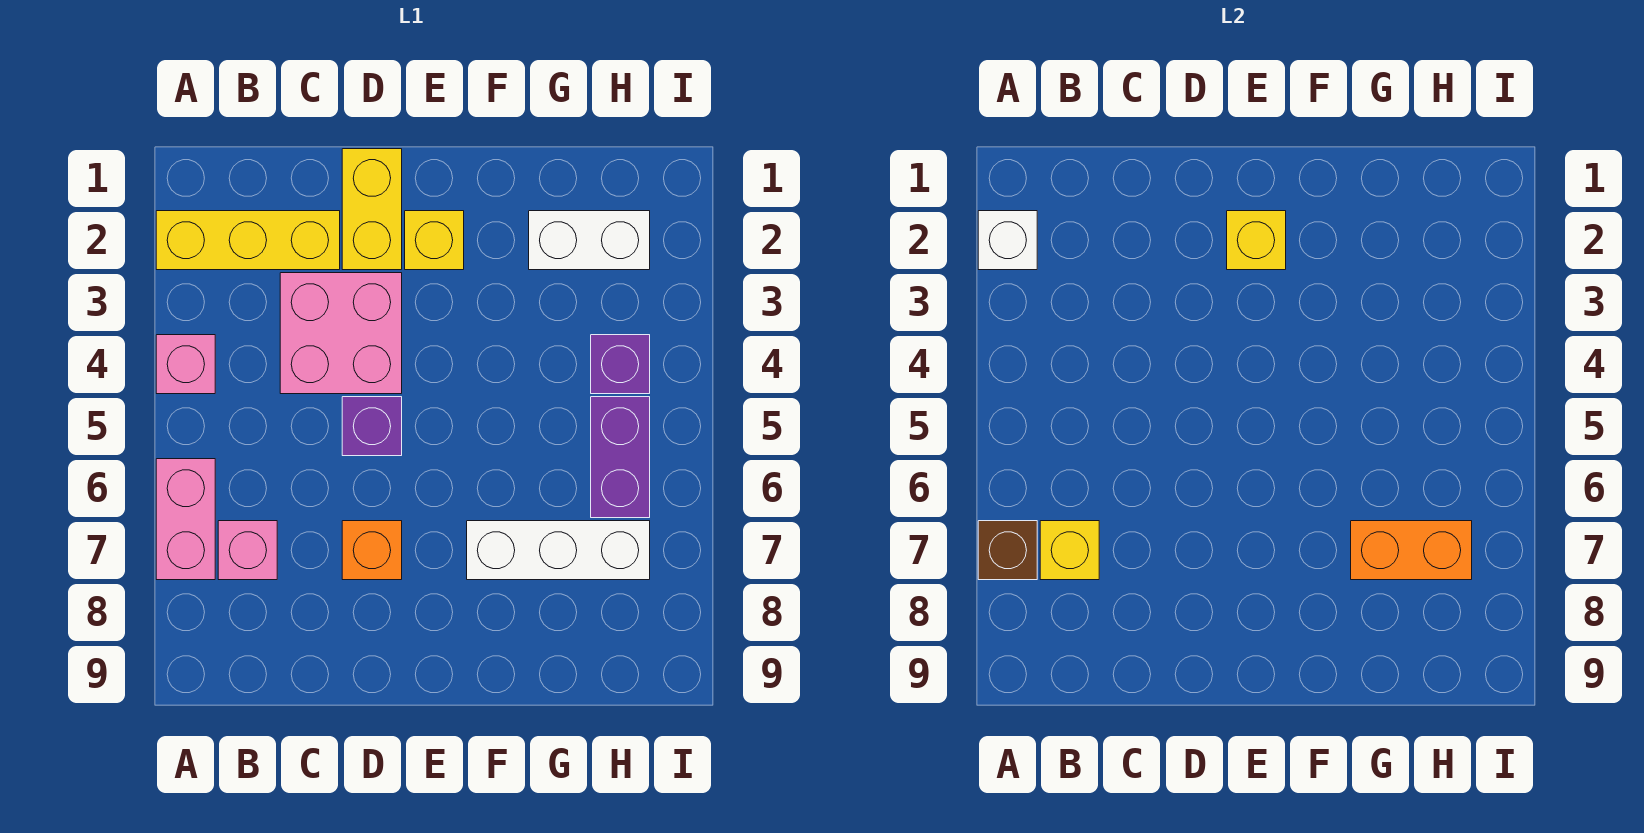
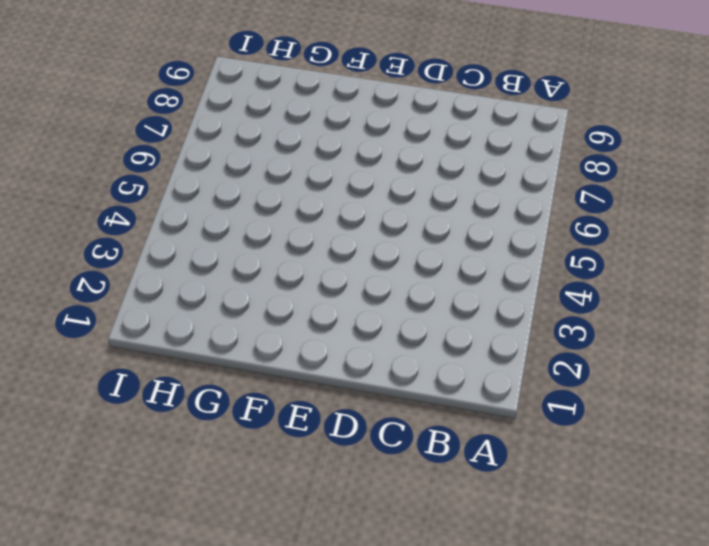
none -> yellow 1x3 brick [156,211,340,270]
none -> pink 1x1 brick [156,335,215,394]
none -> pink 1x2 brick [156,459,215,580]

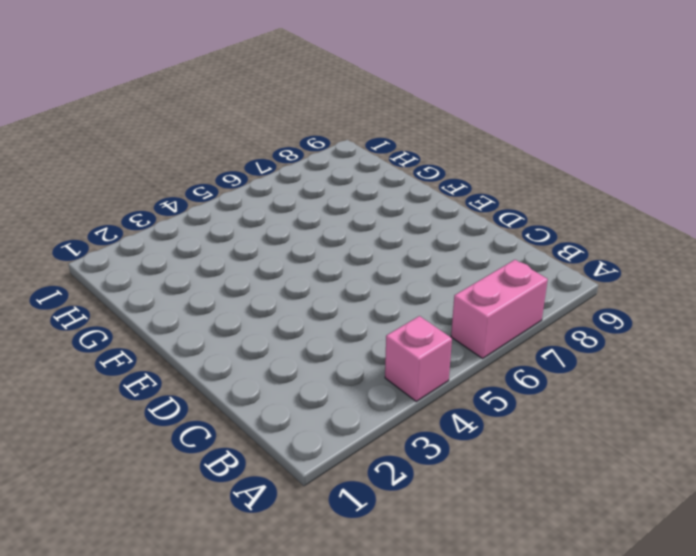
none -> yellow 1x3 brick [156,211,340,270]
none -> pink 1x1 brick [218,521,277,580]
none -> pink 2x2 brick [280,273,402,394]

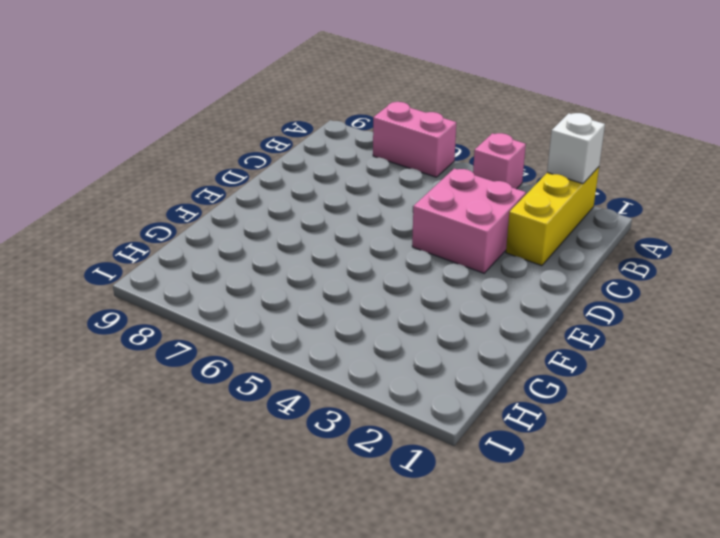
none -> pink 1x1 brick [218,521,277,580]
none -> yellow 1x2 brick [342,149,402,270]
none -> purple 1x1 brick [342,397,402,456]

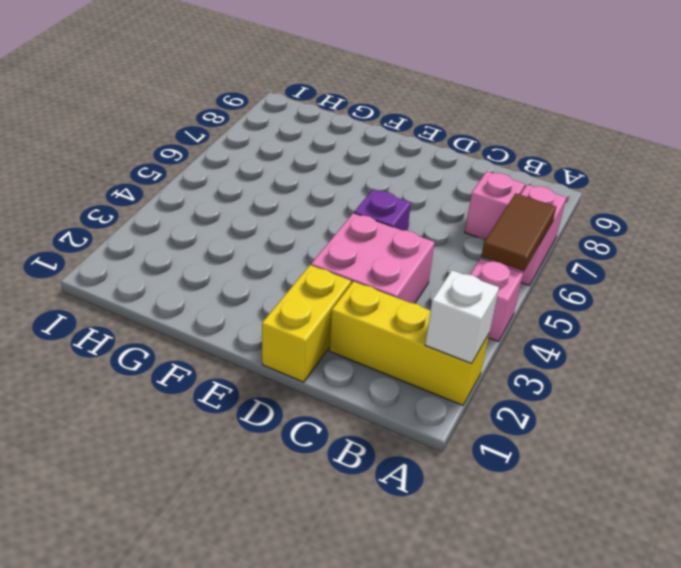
brown 1x2 tile [482,193,556,271] -> none
none -> orange 1x1 brick [342,521,402,580]
none -> yellow 1x1 brick [405,211,464,270]
none -> white 1x3 brick [467,521,650,580]

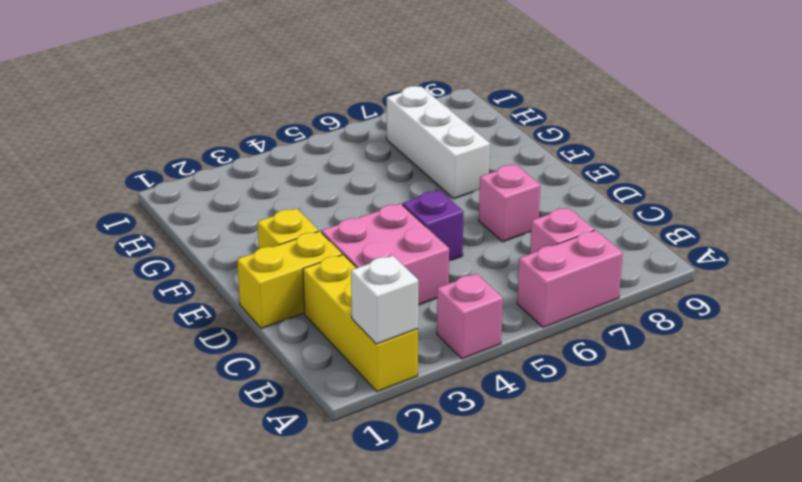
pink 1x1 brick [479,165,540,242] -> orange 1x1 brick [342,521,402,580]
none -> white 1x2 brick [529,211,650,270]
none -> purple 1x1 brick [591,335,650,394]
none -> purple 1x2 brick [591,397,650,518]

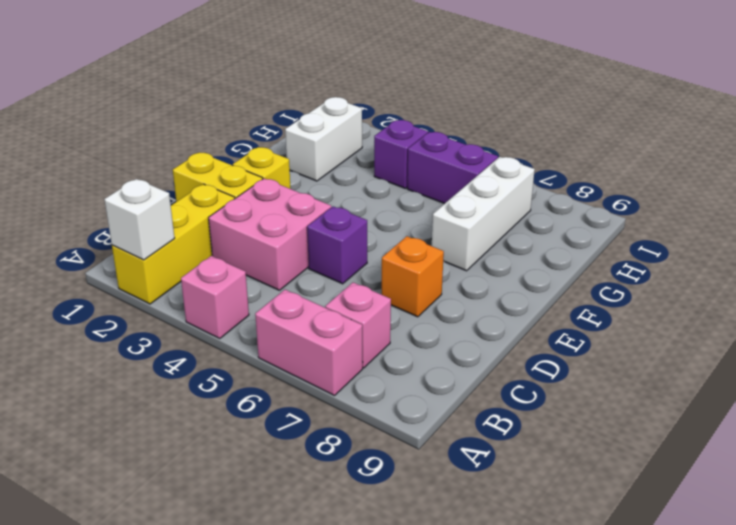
none -> brown 1x1 brick [978,521,1037,580]
none -> yellow 1x1 brick [1040,521,1099,580]
none -> yellow 1x1 brick [1227,211,1286,270]

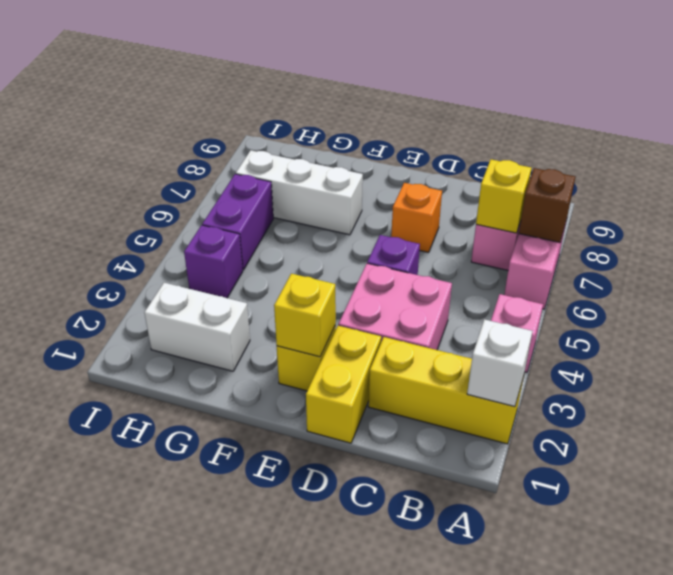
none -> orange 1x2 brick [1351,521,1472,580]

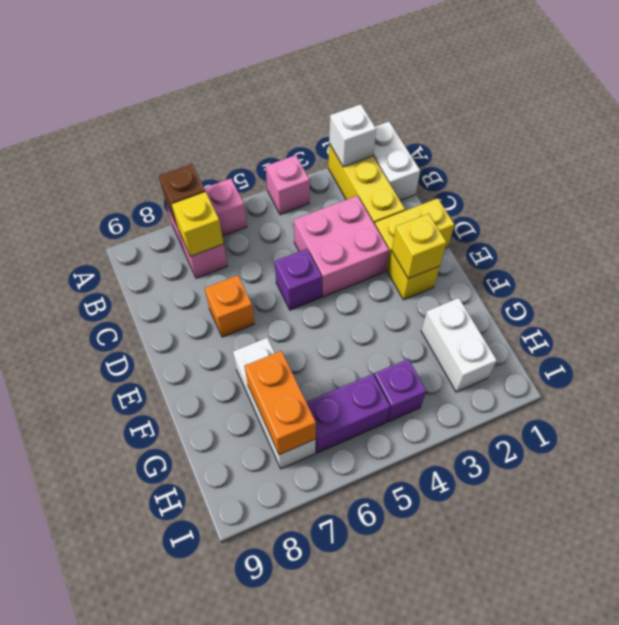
white 1x2 brick [373,122,420,201] -> none

